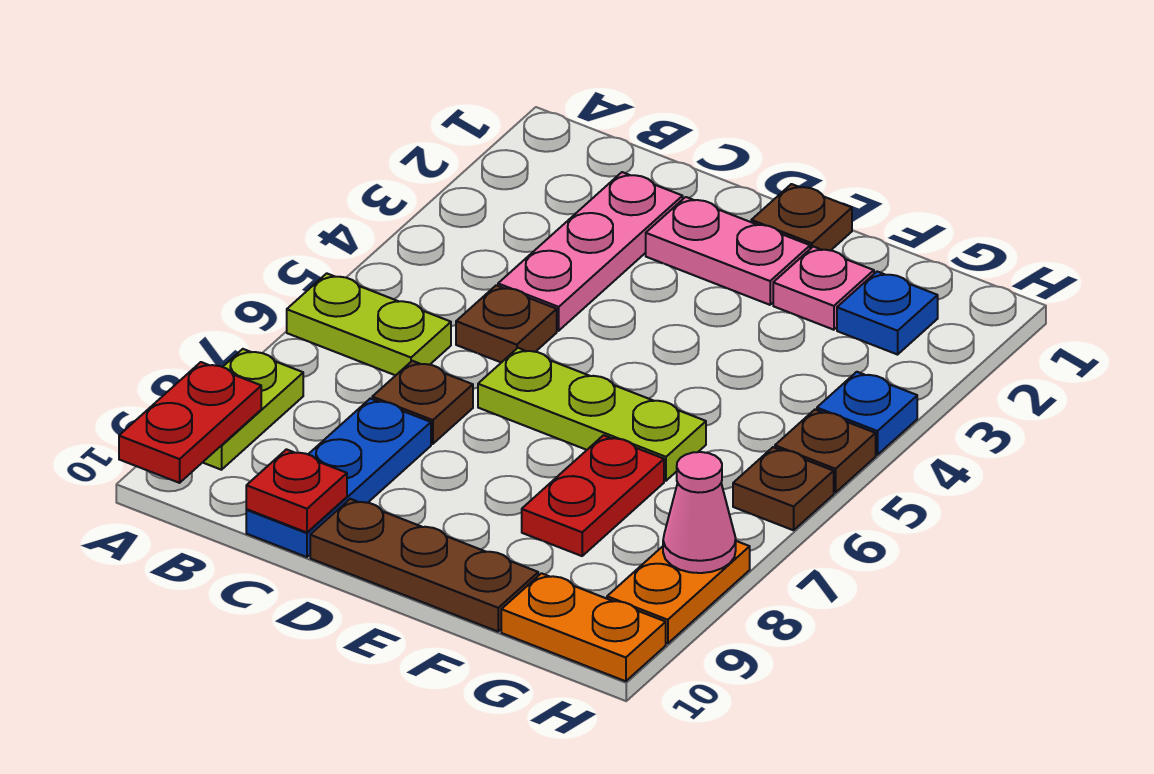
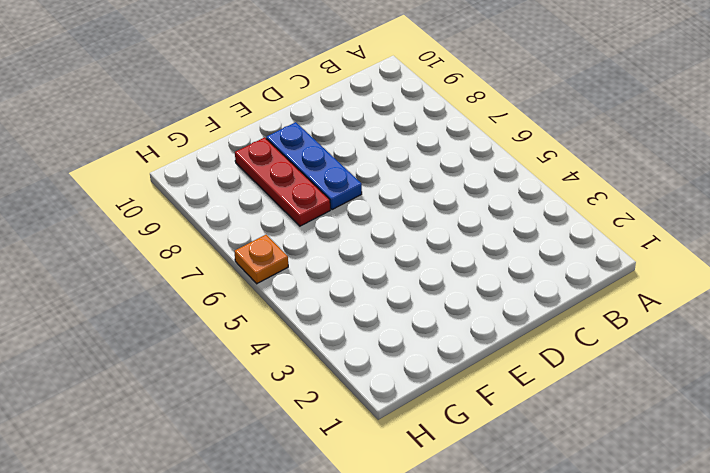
blue 1x3 plate [266,122,362,210] -> blue 1x3 plate moved to [246,399,431,557]
red 1x3 plate [235,137,330,226] -> red 1x2 plate [522,435,664,556]
orange 1x1 plate [234,235,288,284] -> brown 1x1 plate [733,447,834,530]
none -> lime 1x2 plate [287,273,451,375]
none -> lime 1x2 plate [203,349,303,470]
none -> pink 1x3 plate [498,172,683,331]

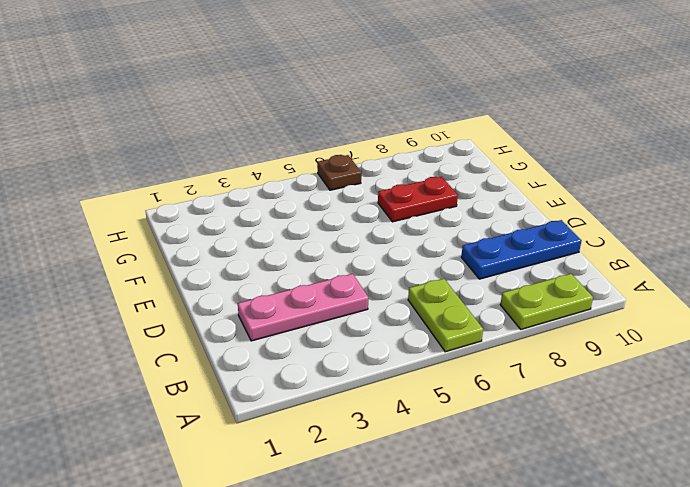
none -> brown 1x1 plate [456,285,557,363]
none -> brown 1x1 plate [372,361,473,444]
none -> pink 1x2 plate [646,197,810,305]

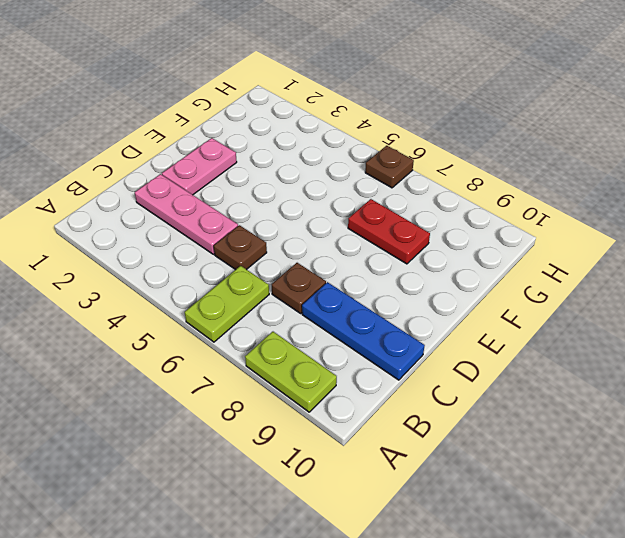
none -> lime 1x3 plate [478,348,706,481]
none -> brown 1x3 plate [310,499,538,631]
none -> brown 1x1 plate [751,184,852,250]

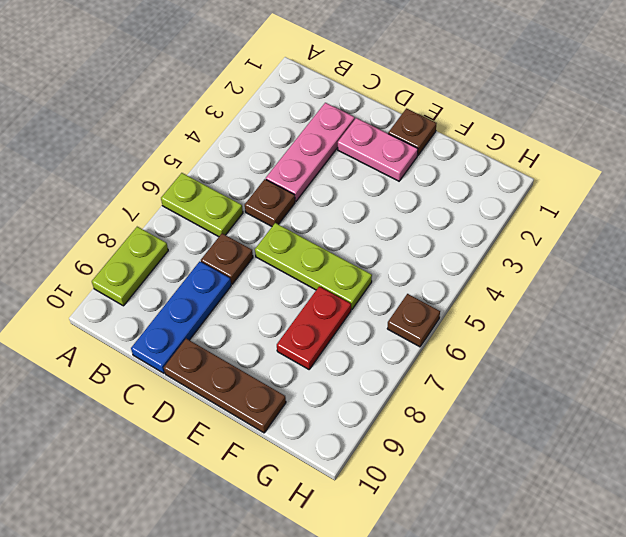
none -> pink 1x1 plate [773,247,874,330]
none -> blue 1x1 plate [837,272,938,355]
none -> orange 1x2 plate [501,573,666,681]

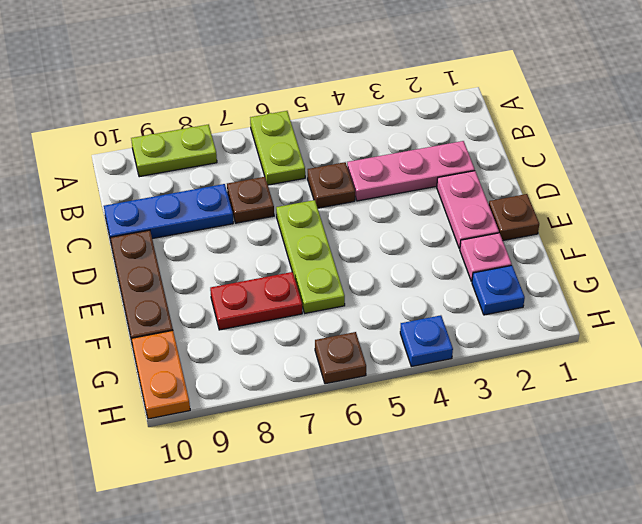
none -> brown 1x1 plate [775,410,876,493]
none -> orange 1x2 plate [607,541,750,644]
none -> red 1x2 plate [119,362,261,483]

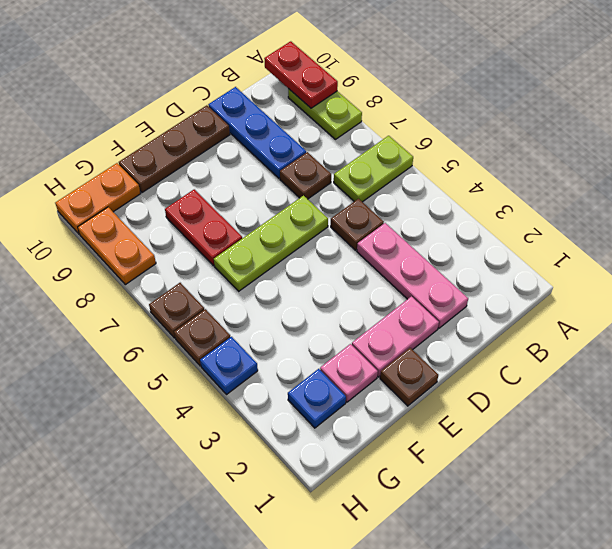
none -> red 1x1 plate [246,449,347,532]
none -> pink 1x1 cone [663,452,736,573]

